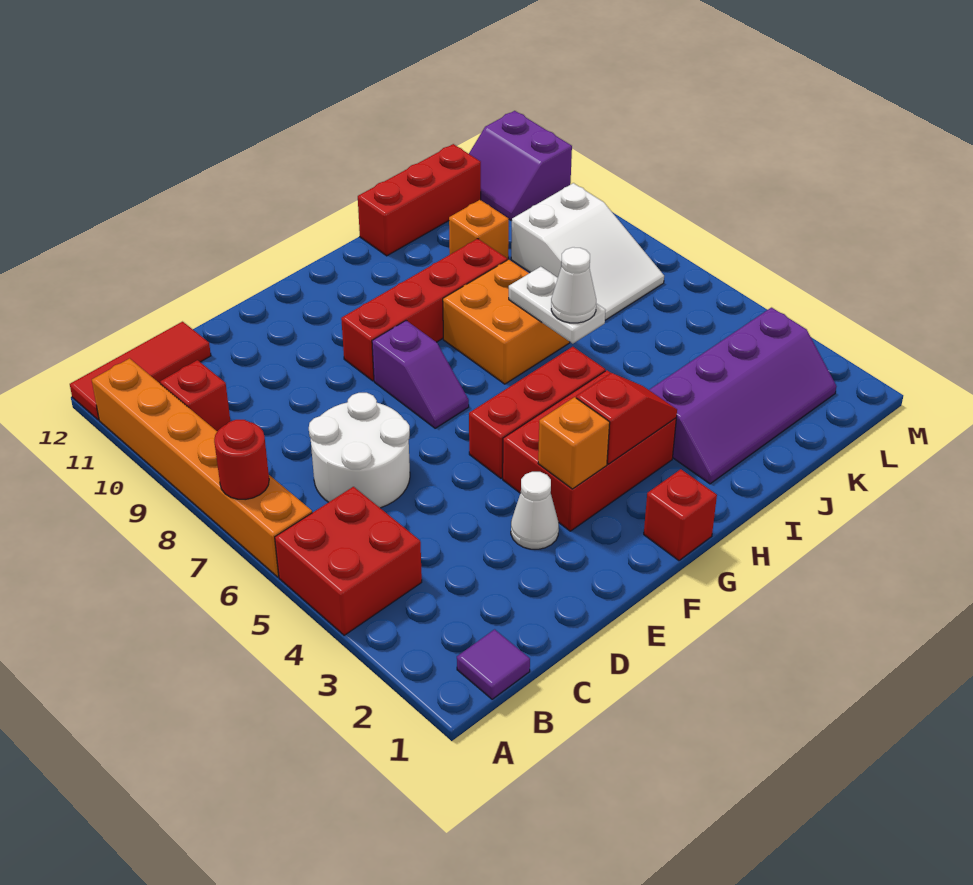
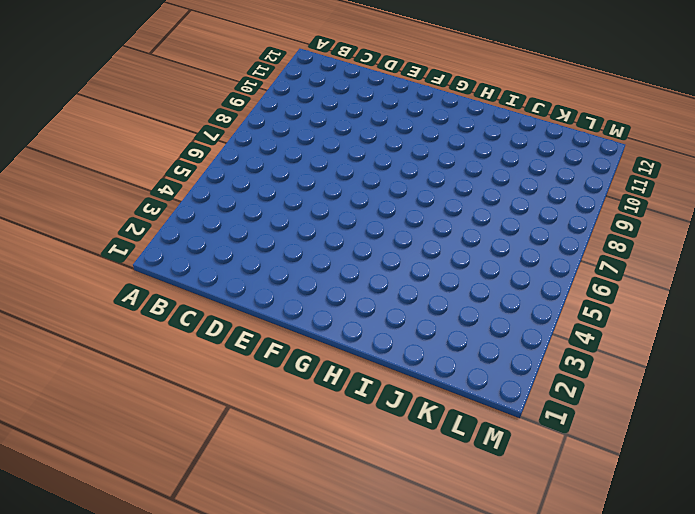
none -> red 2x2 brick [275,487,422,635]
none -> orange 1x6 brick [92,358,312,577]
none -> red 1x3 tile [70,322,211,420]

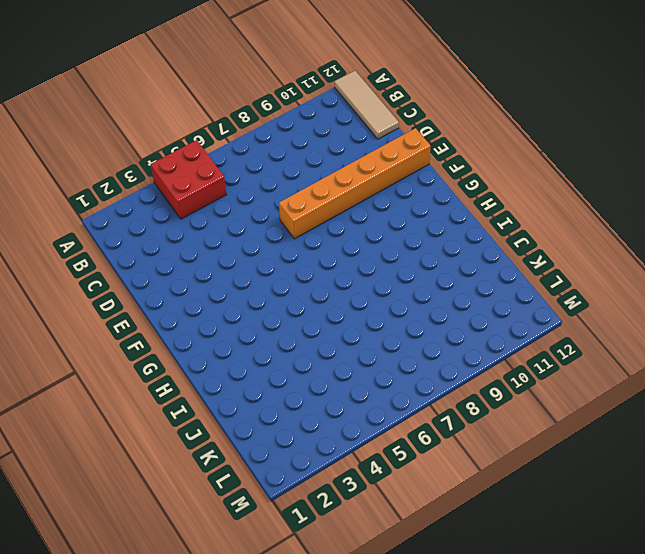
tan 1x3 tile [335,71,399,139] -> red 1x3 tile [70,322,211,420]
orange 1x6 brick [279,128,431,239] -> orange 1x6 brick moved to [92,358,312,577]
none -> purple 1x1 tile [457,629,530,699]
none -> red 1x1 brick [160,360,230,431]
none -> white 2x2 round brick [309,393,410,508]

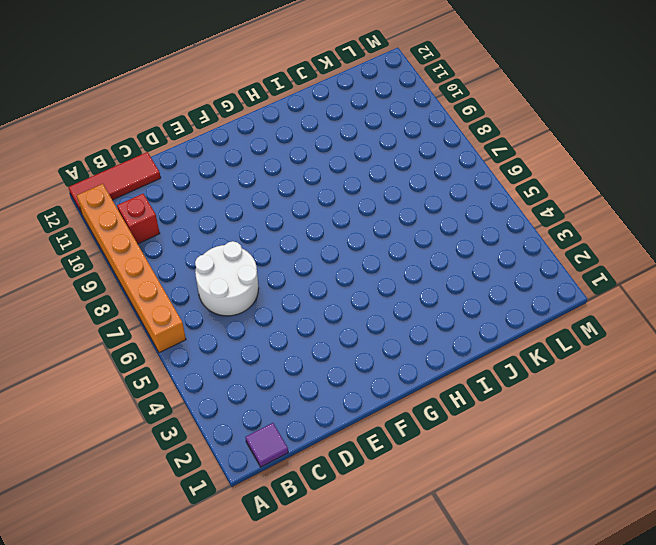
none -> red 2x2 brick [275,487,422,635]
none -> white 1x1 cone [511,472,559,549]
none -> red 2x3 brick [503,370,676,531]

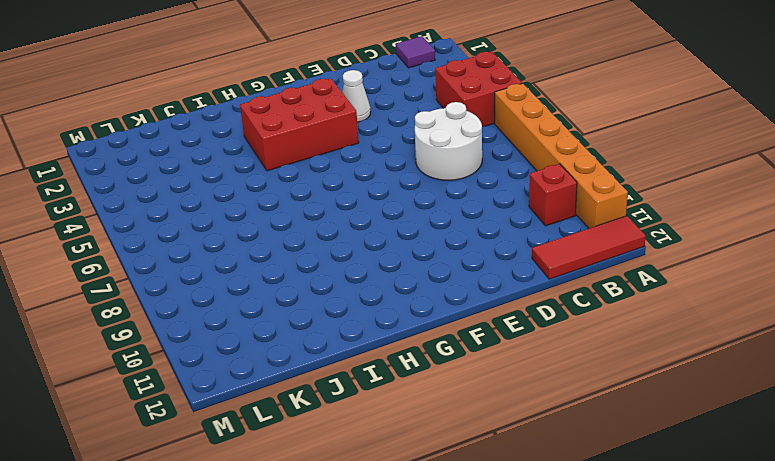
none -> red 1x3 brick [469,347,605,478]
none -> purple 1x2 slope [372,321,469,428]
none -> red 1x4 brick [341,239,507,381]

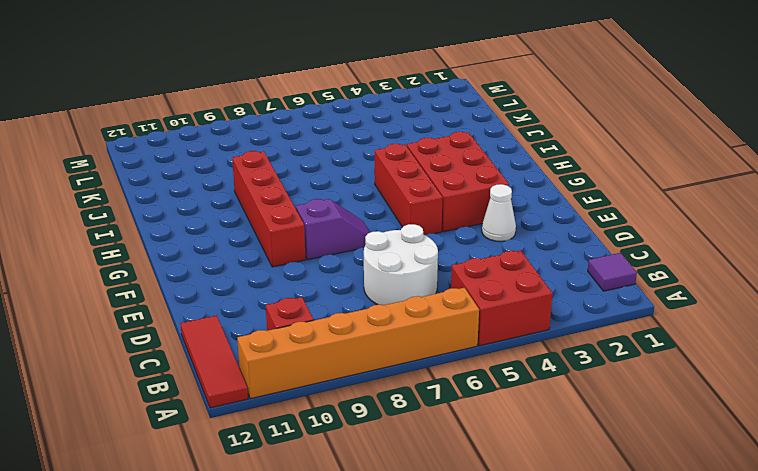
none -> red 1x1 brick [644,469,717,561]
none -> orange 2x2 brick [443,259,570,384]
none -> purple 2x4 slope [649,308,837,484]

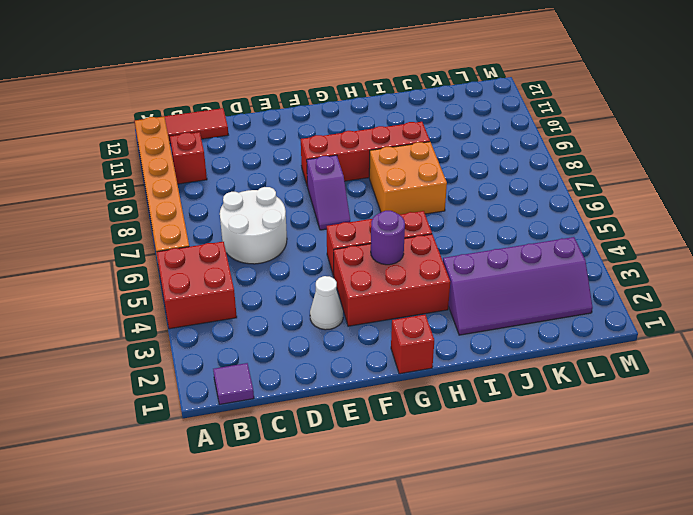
purple 1x1 round brick [371,211,405,265] -> none
none -> red 1x3 brick [358,144,481,256]
none -> orange 1x1 brick [449,200,509,260]
none -> white 2x3 slope [511,183,664,320]

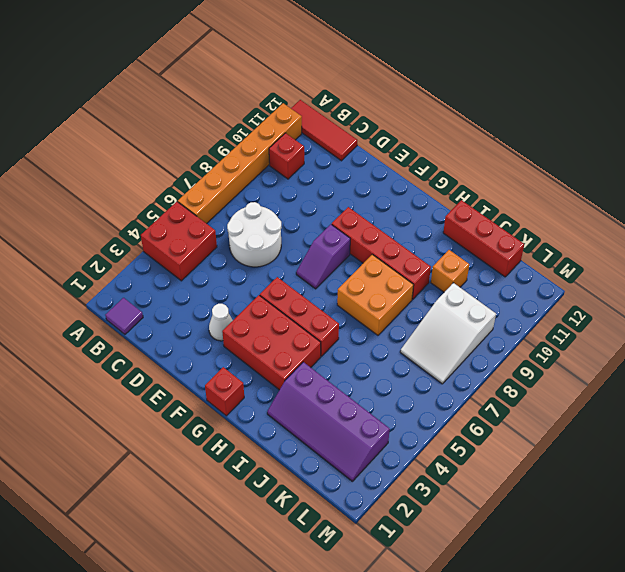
none -> purple 2x2 slope [469,111,572,220]
none -> red 1x1 round brick [214,420,269,500]
none -> orange 1x1 brick [538,397,610,489]

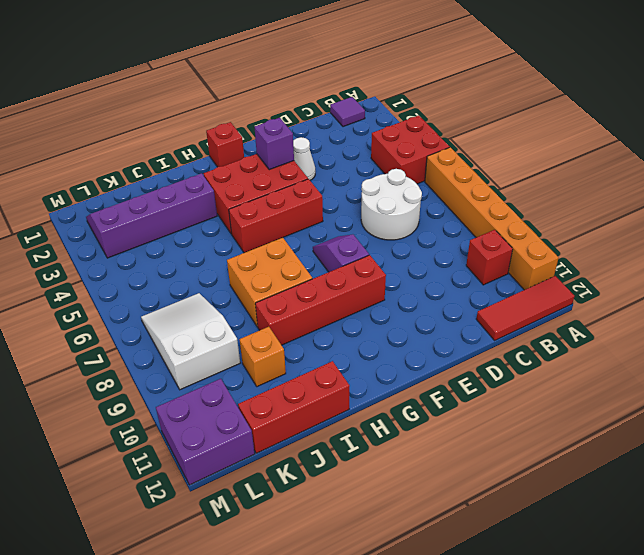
purple 1x1 brick [254,118,294,170] -> orange 1x1 brick [538,397,610,489]
purple 2x2 brick [156,379,255,485] -> purple 2x2 slope [469,111,572,220]
none -> red 1x1 round brick [214,420,269,500]
none -> red 1x2 slope [576,373,677,464]
none -> white 1x2 plate [509,267,606,344]

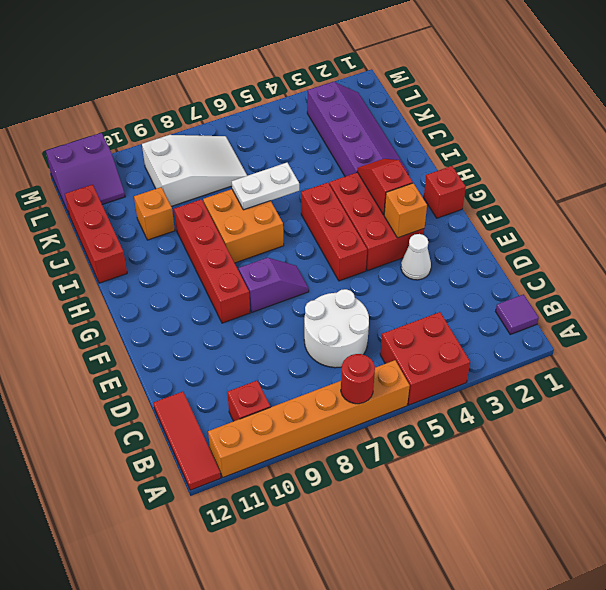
none -> white 1x1 cone [551,247,596,323]

